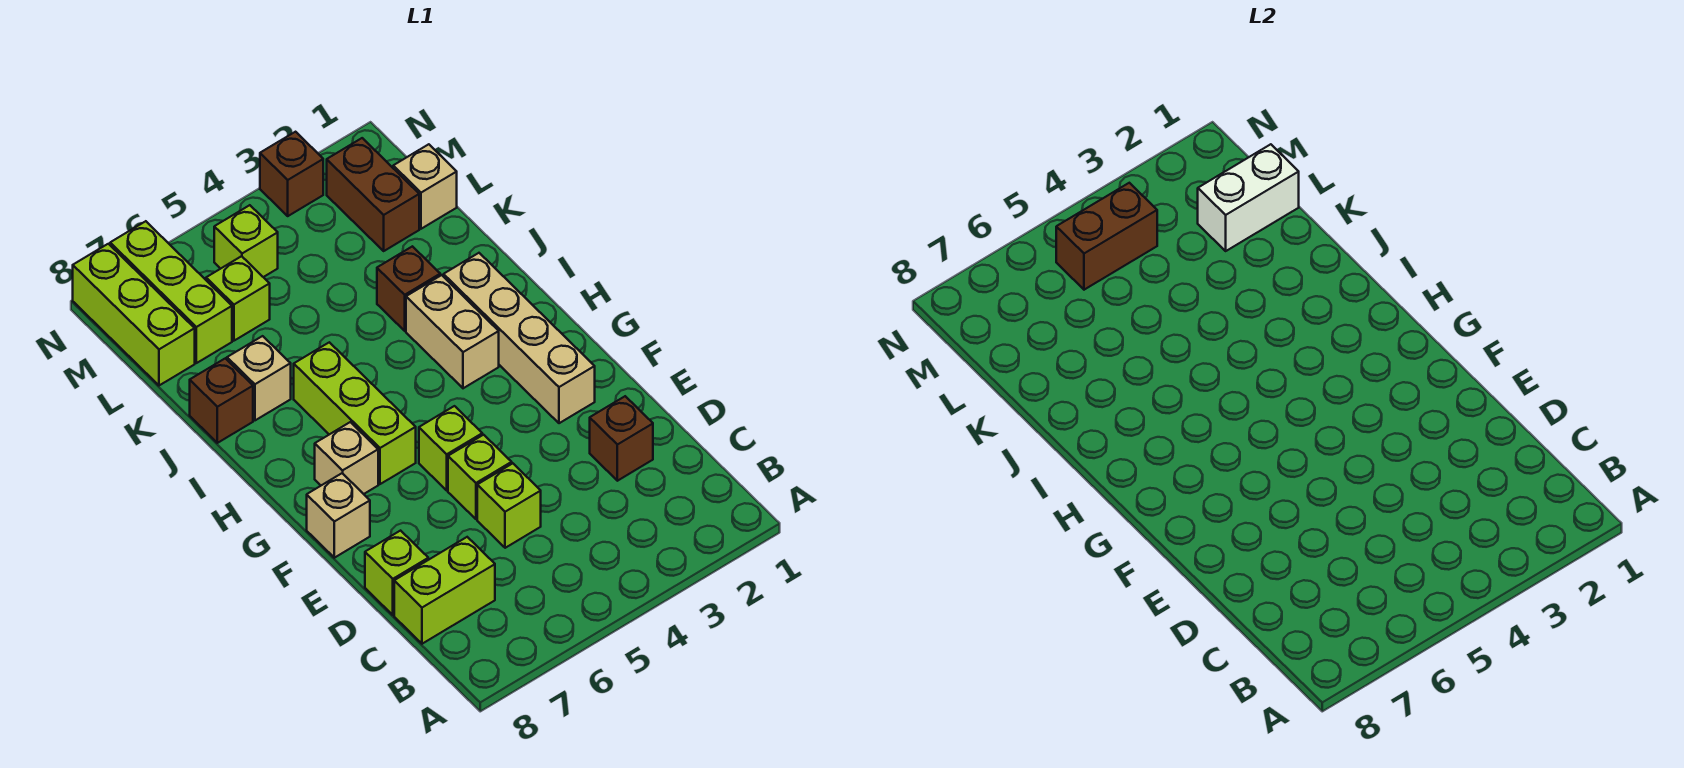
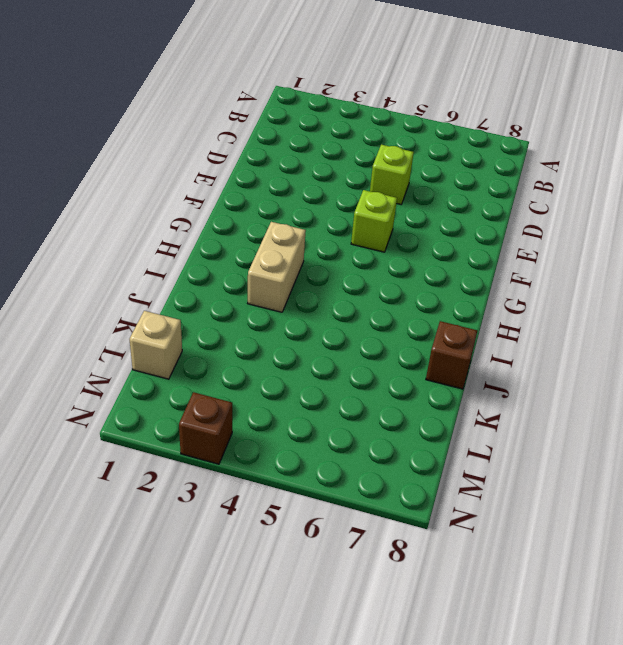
none -> lime 1x2 brick [394,537,495,644]
none -> brown 1x1 brick [590,396,653,481]
none -> lime 1x1 brick [365,531,428,615]

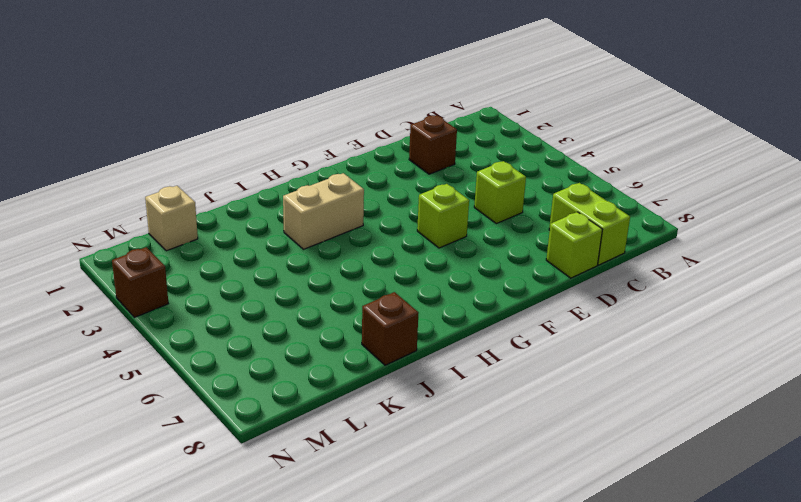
none -> lime 1x1 brick [448,435,512,519]
none -> tan 1x4 brick [444,253,595,423]
none -> tan 1x1 brick [307,473,370,558]

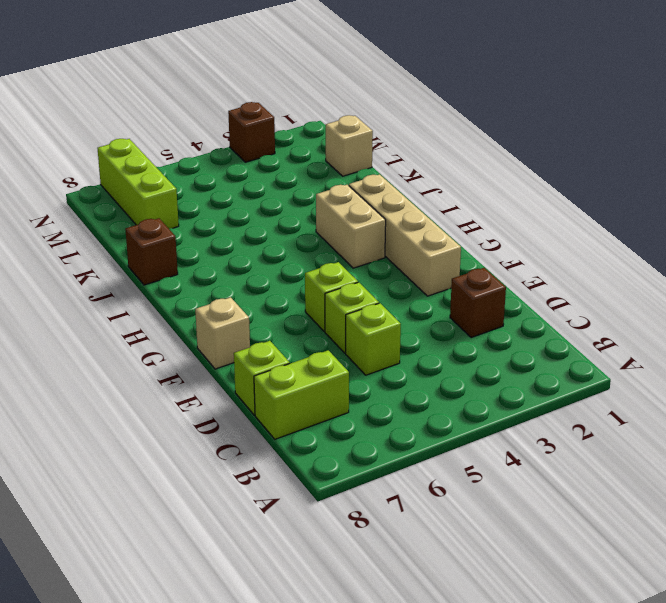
none -> lime 1x3 brick [294,342,416,484]
none -> tan 1x1 brick [315,422,378,494]
none -> brown 1x1 brick [377,246,440,331]

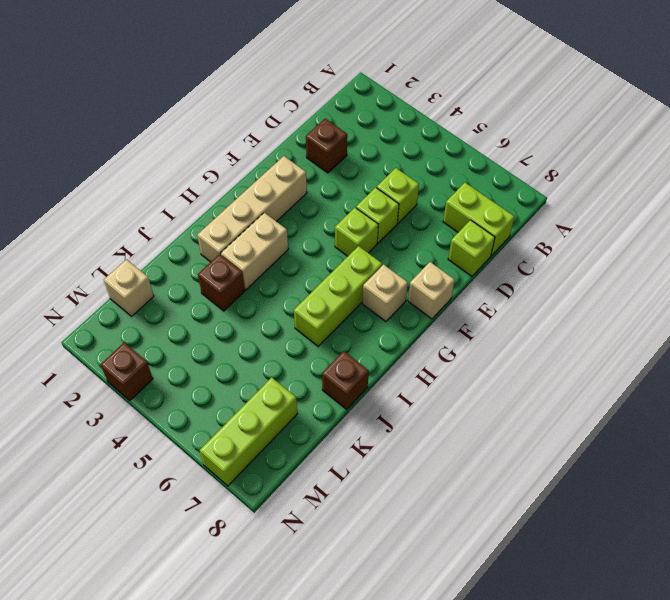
none -> tan 1x1 brick [227,336,291,420]
none -> brown 1x2 brick [327,138,419,251]
none -> lime 1x1 brick [206,256,270,341]

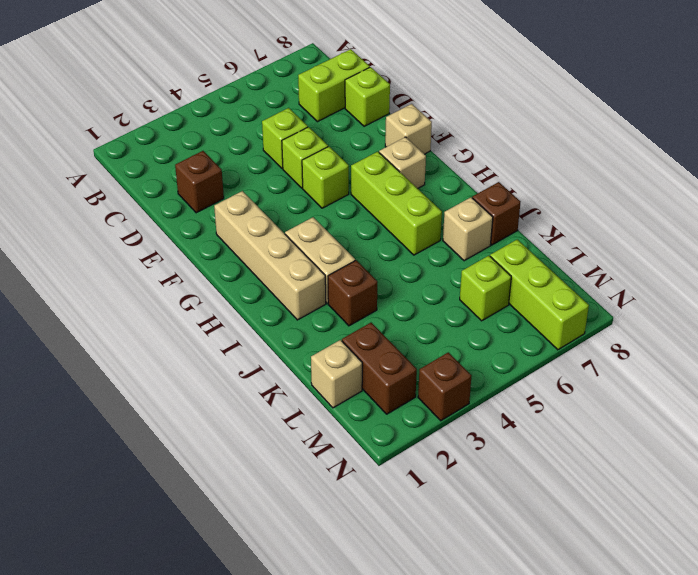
none -> lime 1x3 brick [73,244,195,385]
none -> lime 1x1 brick [214,205,278,277]
none -> white 1x2 brick [1198,144,1299,251]

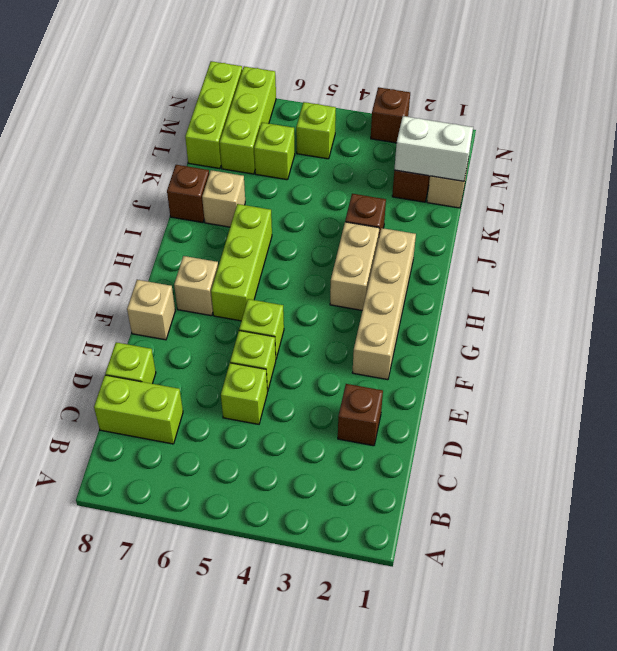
none -> brown 1x2 brick [1056,183,1157,290]

